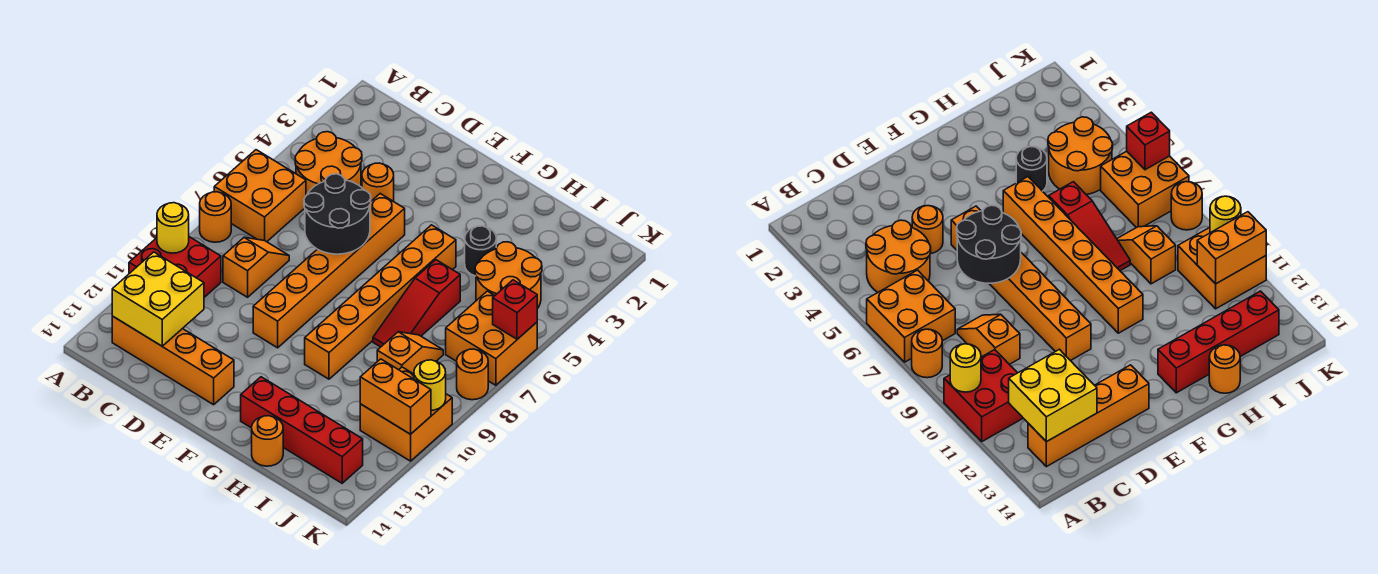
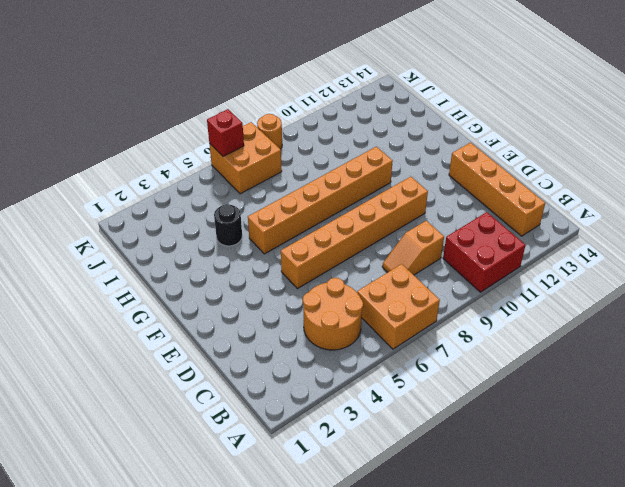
none -> orange 1x1 round brick [200,192,231,242]
none -> orange 1x1 round brick [362,163,394,201]
none -> red 1x4 brick [241,377,363,483]

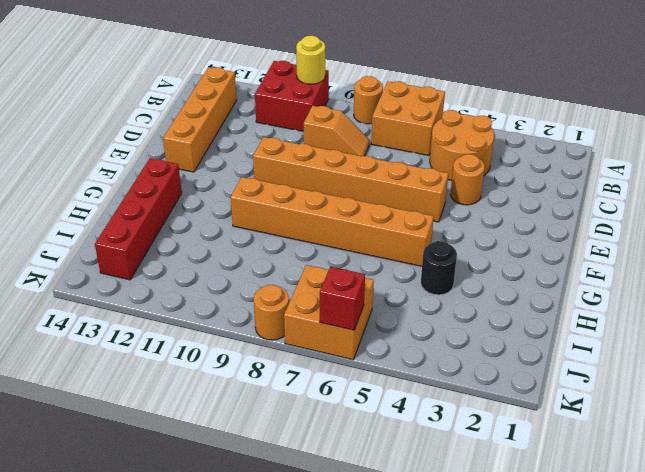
none -> red 1x3 slope [373,260,460,347]
none -> orange 1x1 round brick [252,416,283,466]
none -> orange 2x2 round brick [475,242,542,309]

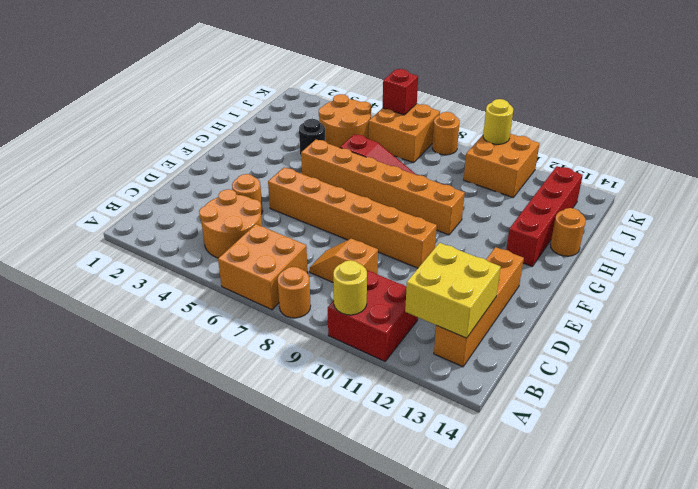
none -> orange 1x2 slope [377,332,443,374]
none -> black 2x2 round brick [304,174,371,254]
none -> orange 1x2 brick [360,359,431,434]

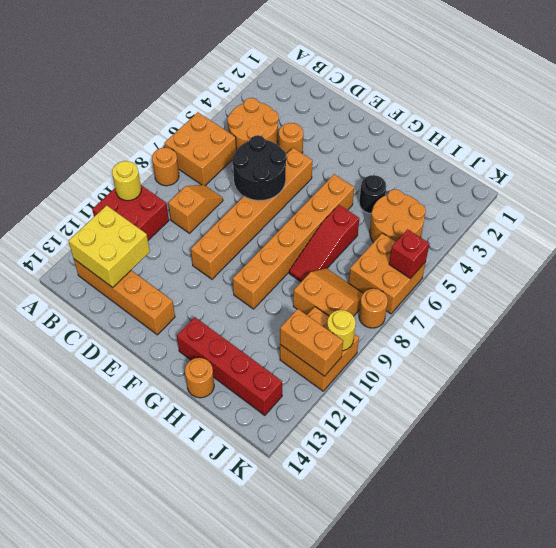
orange 2x2 slope [293,268,363,316] -> orange 1x2 slope [377,332,443,374]

